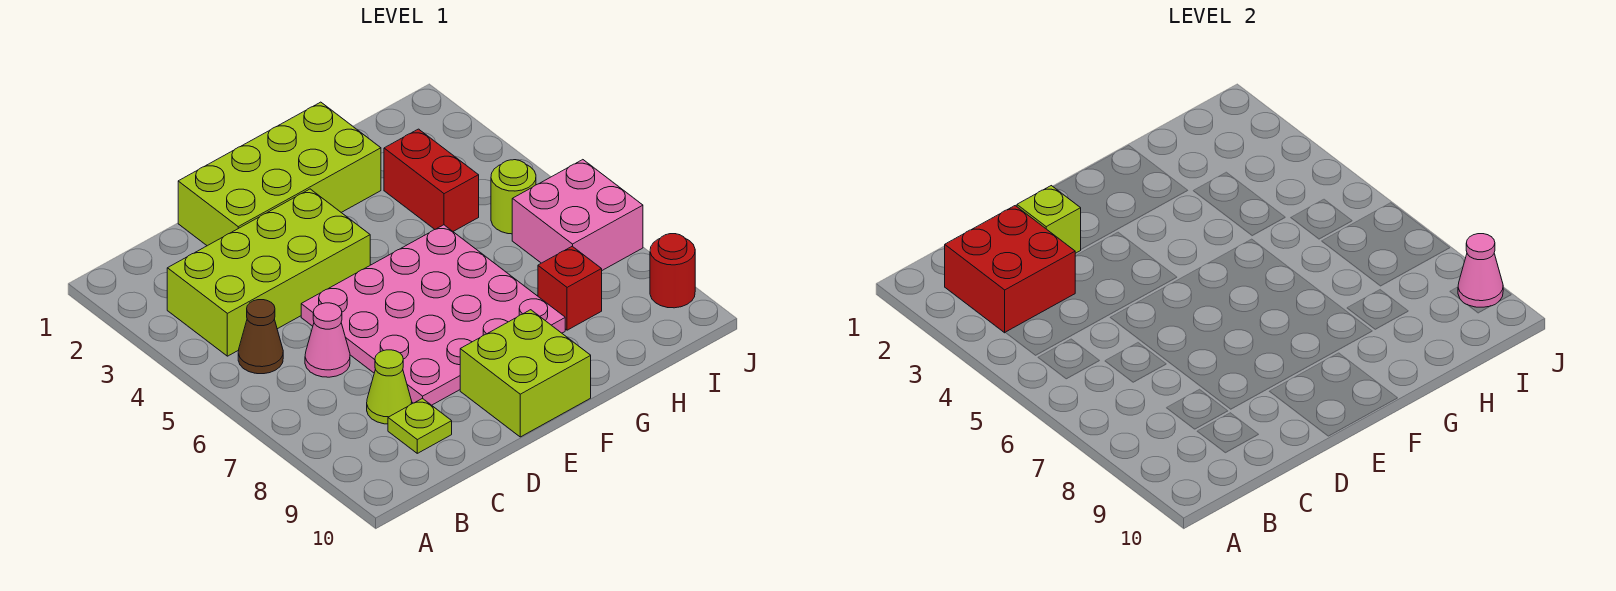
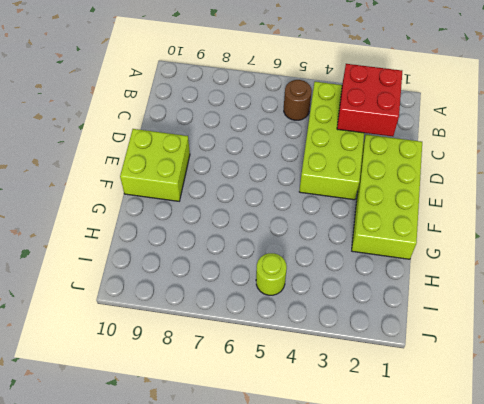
brown 1x1 round brick [284,80,312,120] -> brown 1x1 cone [238,300,283,374]
none -> pink 1x1 cone [305,303,350,377]
none -> lime 1x1 cone [367,350,412,424]
none -> lime 1x1 plate [388,398,452,453]

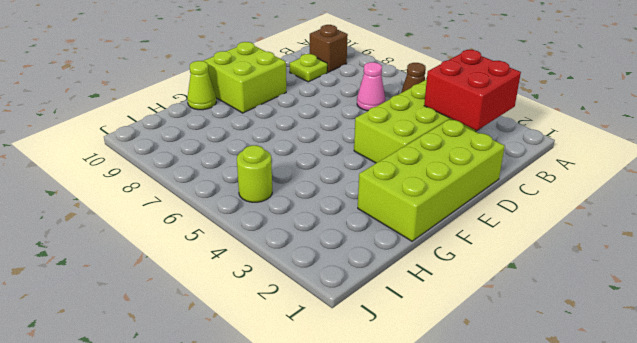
brown 1x1 brick [310,25,348,72] -> none
lime 1x1 cone [187,61,216,110] -> lime 1x1 cone moved to [367,350,412,424]
none -> pink 4x4 plate [301,225,565,405]
none -> red 1x2 brick [384,129,479,231]
none -> red 1x1 brick [538,246,602,330]

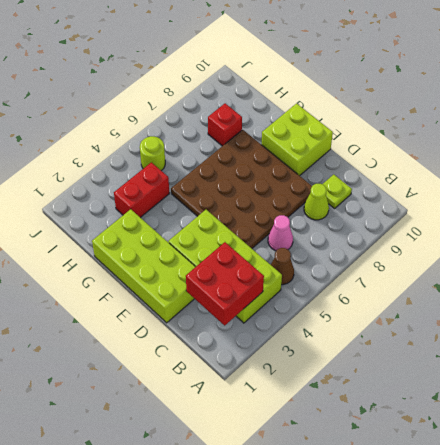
brown 4x4 plate [171,130,312,248] -> pink 4x4 plate [301,225,565,405]
none -> pink 2x2 brick [512,160,643,270]
none -> red 1x1 round brick [650,234,695,308]
none -> lime 1x1 brick [1017,186,1081,253]

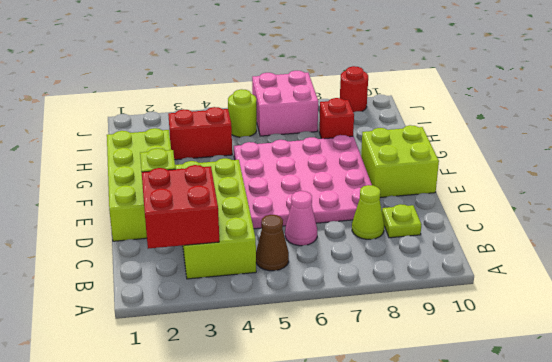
none -> pink 1x1 cone [1458,234,1503,307]

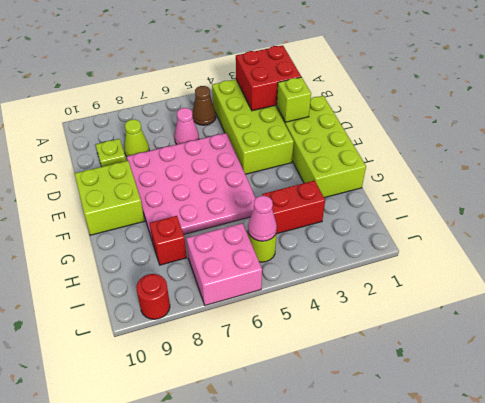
pink 1x1 cone [248,196,277,241] -> pink 1x1 cone moved to [1458,234,1503,307]

